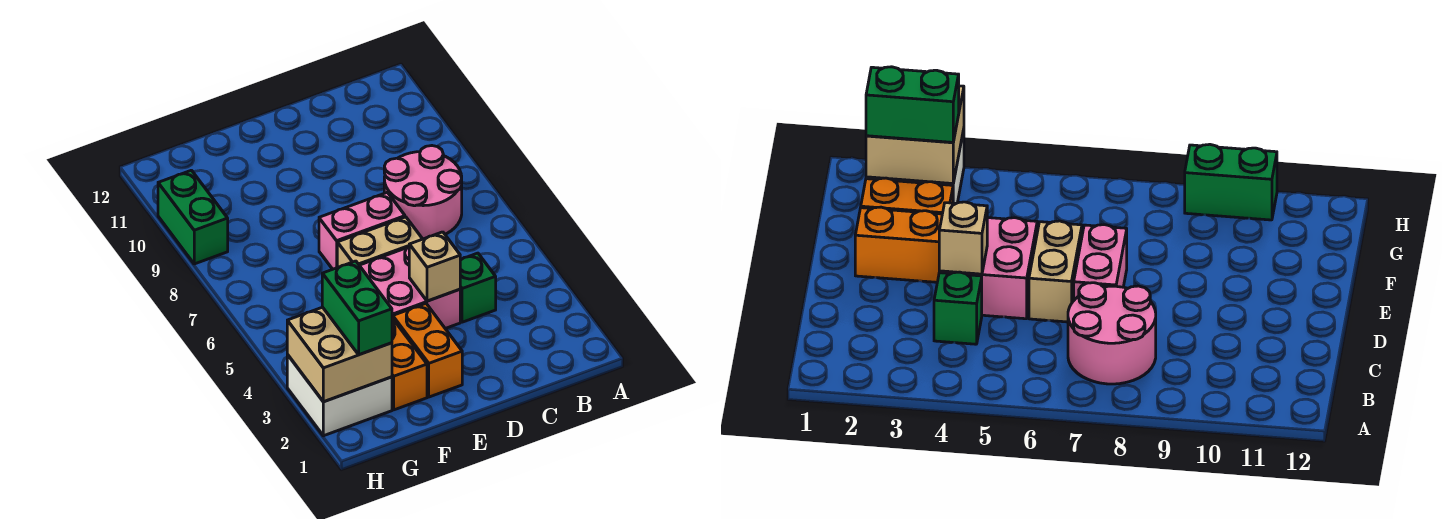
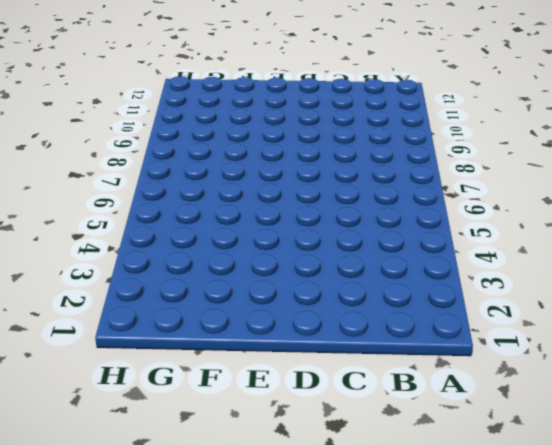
none -> pink 2x2 round brick [384,146,462,239]
none -> green 1x1 brick [460,253,496,322]
none -> pink 2x2 brick [359,247,460,329]

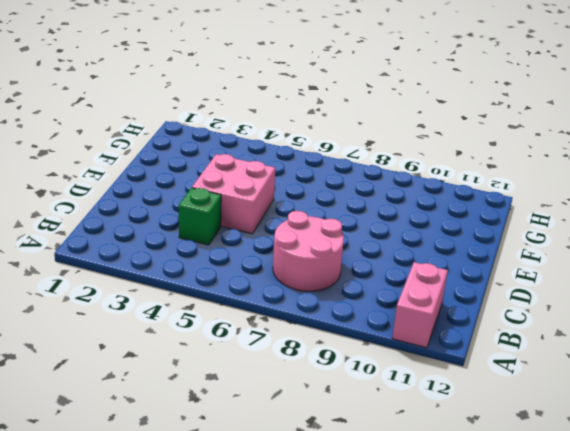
pink 1x2 brick [392,262,448,348] -> pink 1x2 brick moved to [319,192,405,269]
none -> tan 1x2 brick [337,217,422,268]
none -> orange 1x2 brick [393,304,462,397]
none -> orange 1x2 brick [392,318,427,410]

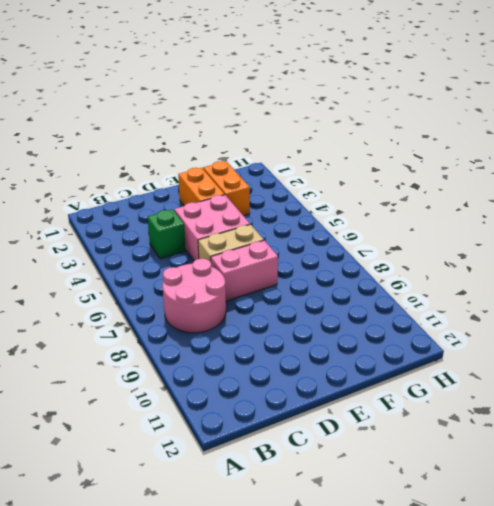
none -> white 2x2 brick [287,355,392,436]
none -> green 1x2 brick [158,170,228,264]
none -> tan 1x1 brick [409,232,460,301]

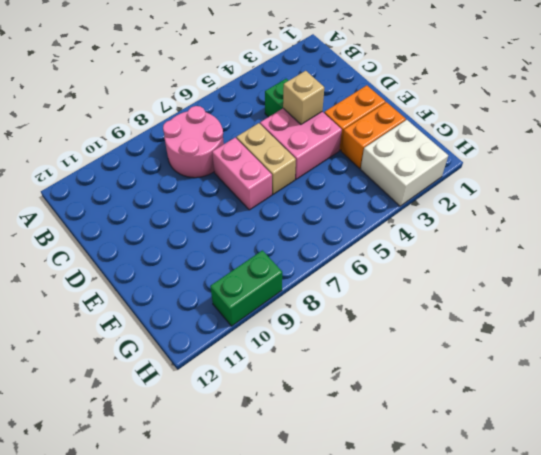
none -> tan 2x2 brick [287,307,392,402]
none -> green 1x2 brick [322,261,392,355]

